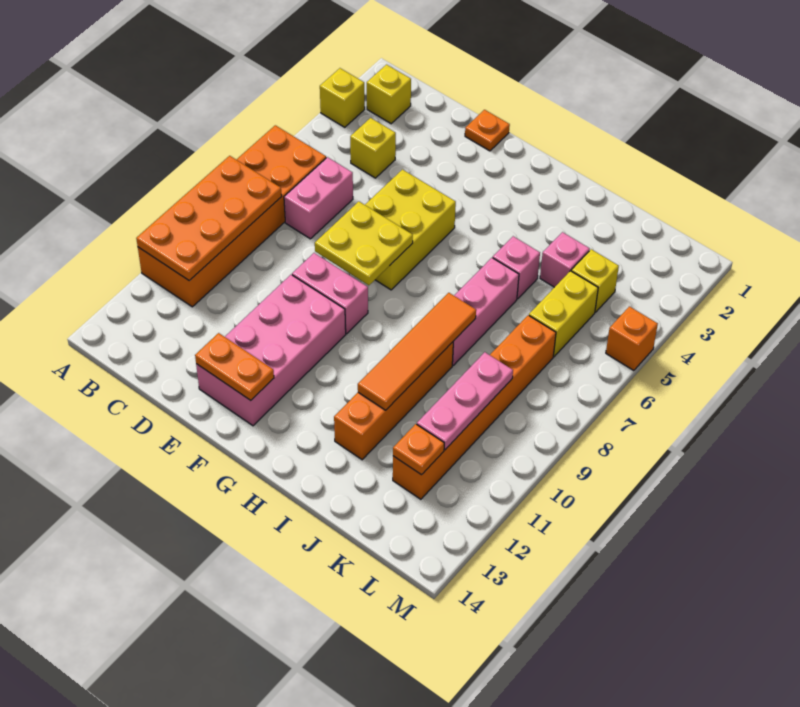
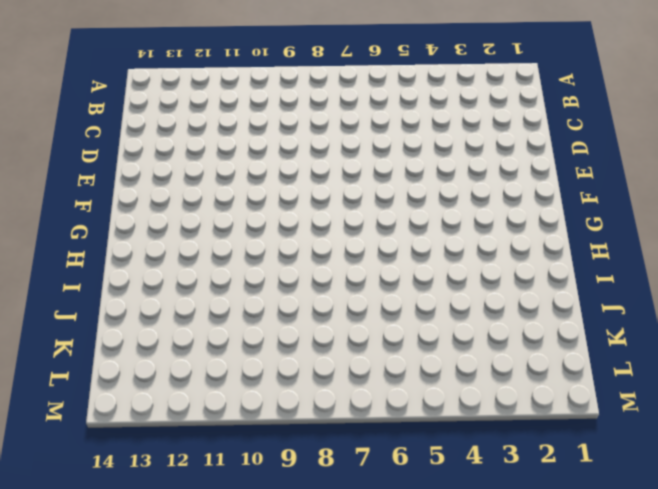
none -> yellow 1x1 brick [320,68,365,127]
none -> orange 2x6 brick [138,125,326,307]
none -> yellow 1x1 brick [367,65,411,124]

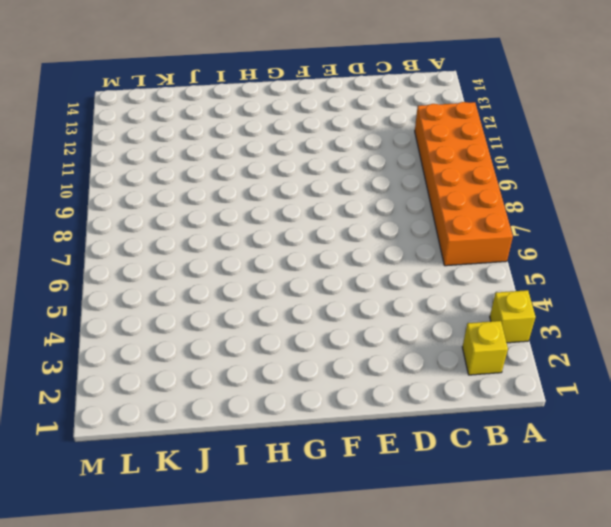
none -> yellow 1x1 brick [350,118,396,178]
none -> pink 1x2 brick [284,157,353,239]
none -> orange 1x1 plate [465,110,510,151]

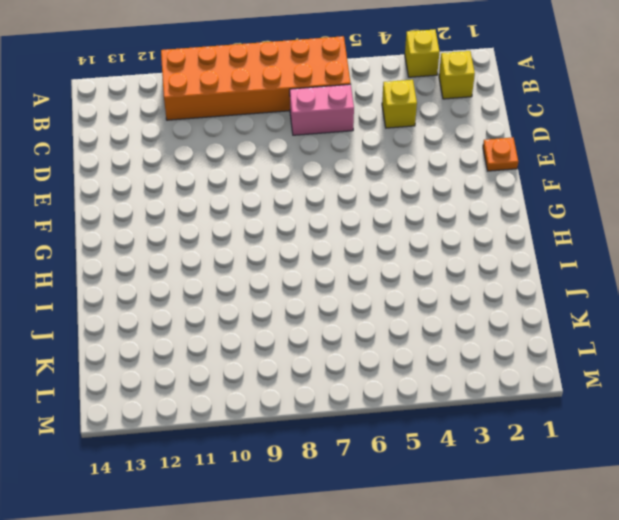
none -> yellow 2x3 brick [365,170,456,290]
none -> pink 1x2 brick [292,253,368,334]
none -> pink 2x4 brick [196,275,346,426]

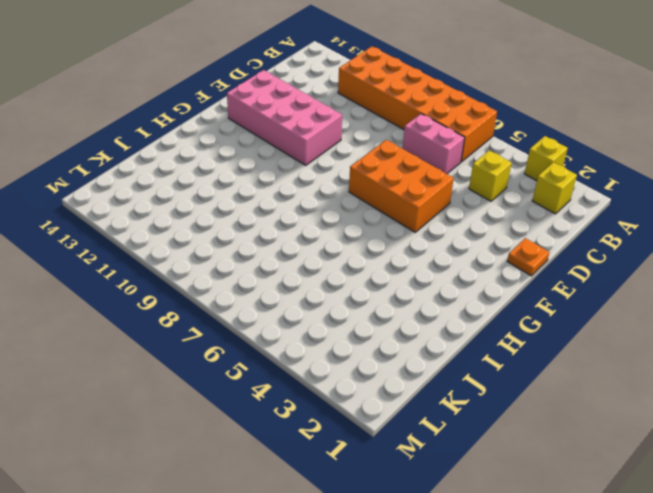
orange 2x3 brick [349,140,454,232] -> yellow 2x3 brick [365,170,456,290]
none -> pink 1x2 brick [292,253,368,334]
none -> pink 1x1 brick [493,236,540,299]
none -> pink 1x3 brick [452,258,519,365]

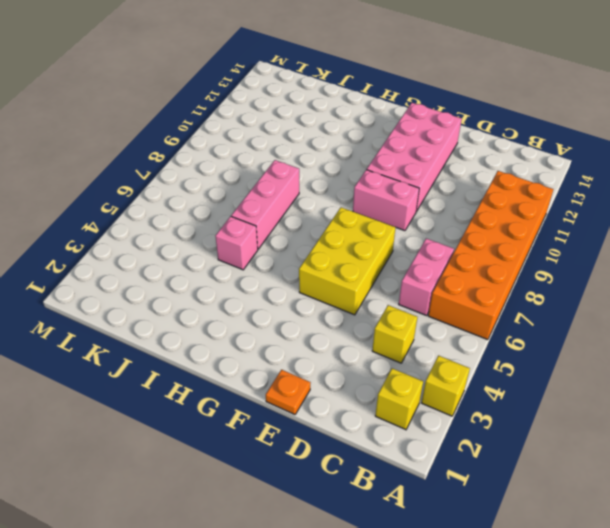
none -> orange 1x4 brick [334,342,453,460]
none -> pink 1x1 brick [540,232,590,287]
none -> yellow 1x1 brick [571,249,619,312]

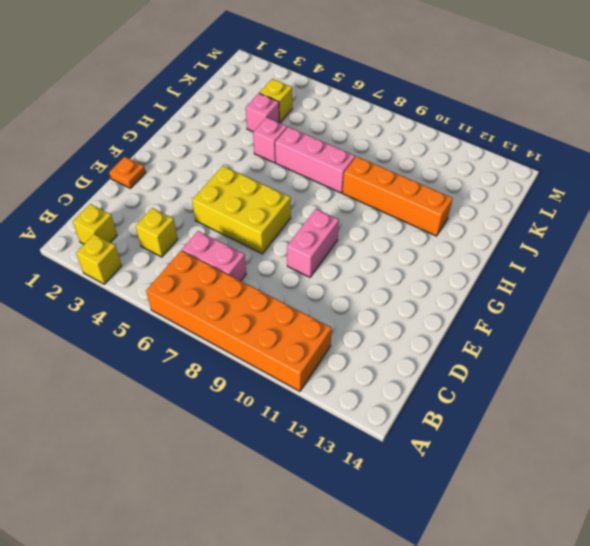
none -> pink 2x4 brick [196,275,346,426]
none -> yellow 1x2 brick [529,271,598,357]
none -> orange 1x6 brick [393,315,556,499]

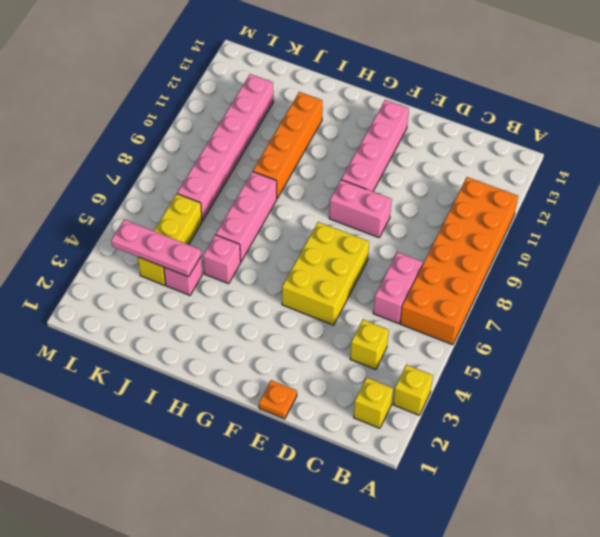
pink 1x4 brick [341,100,409,191] -> pink 2x4 brick [196,275,346,426]
pink 1x3 plate [111,220,201,277] -> pink 1x3 plate turned to [417,352,513,450]
pink 1x6 brick [177,74,273,221] -> orange 1x6 brick [393,315,556,499]
none -> orange 1x1 brick [606,306,658,371]
none -> orange 2x4 plate [136,156,282,281]
none -> yellow 2x2 plate [315,202,413,285]

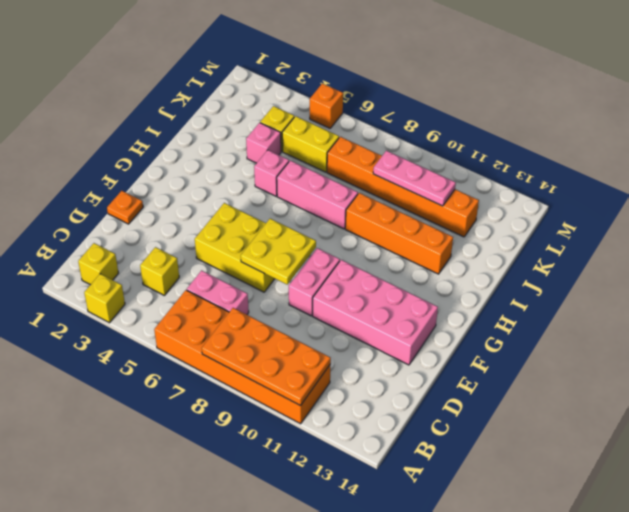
none -> orange 1x2 plate [195,333,274,400]
none -> orange 1x4 tile [358,293,476,410]
none -> orange 1x1 plate [393,424,444,475]

